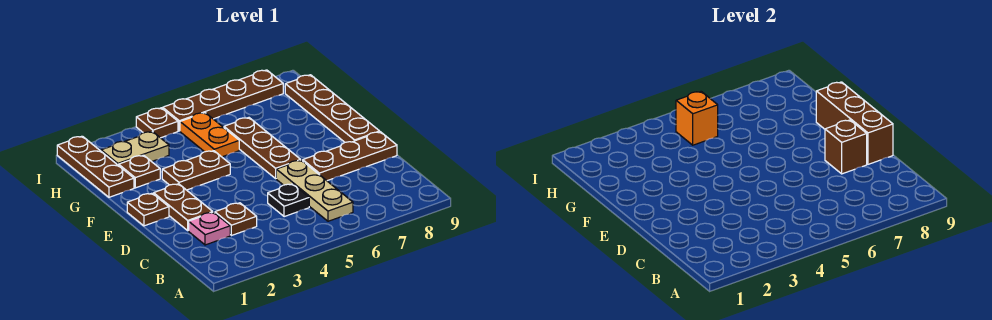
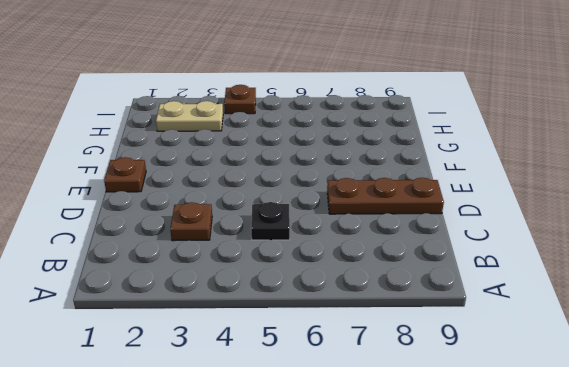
none -> tan 1x3 plate [276,160,353,221]
none -> pink 1x1 plate [189,212,230,245]
none -> brown 1x2 plate [154,184,213,231]

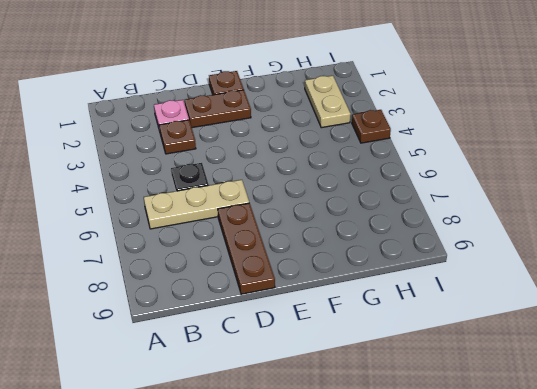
none -> brown 1x3 plate [224,118,300,178]
none -> brown 1x4 plate [285,75,380,142]
none -> brown 1x2 plate [162,151,230,190]

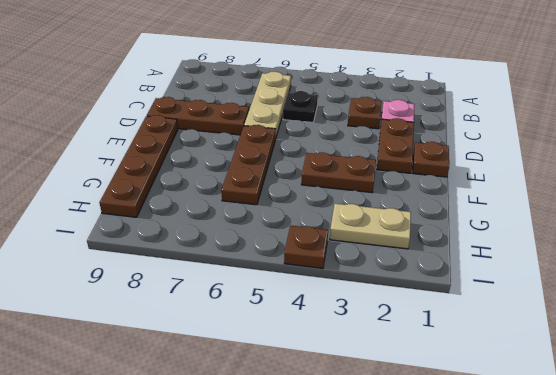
none -> brown 1x3 plate [57,136,134,197]
none -> brown 1x1 plate [119,155,160,188]
none -> orange 1x2 plate [180,113,239,157]

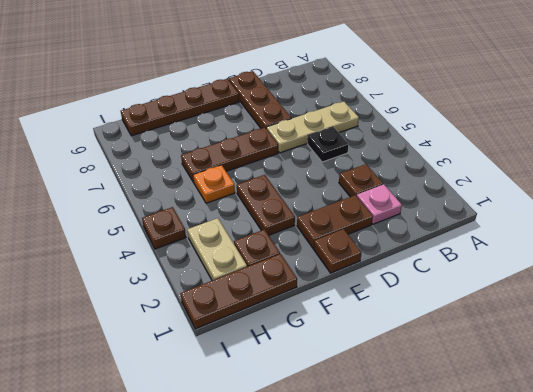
orange 1x1 plate [193,165,235,203] -> orange 1x2 plate [180,113,239,157]
none -> brown 1x4 plate [163,70,283,131]
none -> brown 1x1 brick [825,120,867,174]
none -> brown 1x3 brick [816,82,893,164]

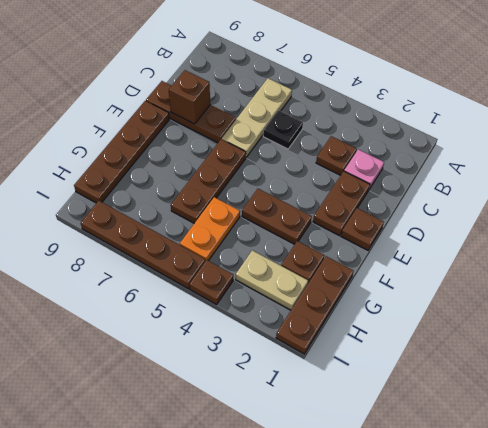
none -> brown 1x3 brick [816,82,893,164]
none -> orange 1x1 brick [676,92,718,145]

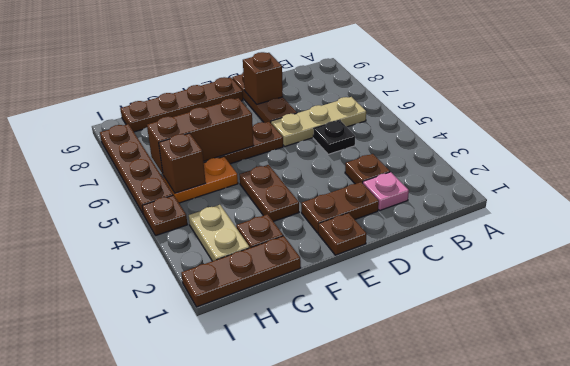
brown 1x3 brick [147,98,254,174] -> brown 1x3 brick moved to [816,82,893,164]
brown 1x1 brick [159,133,206,193] -> orange 1x1 brick [676,92,718,145]

